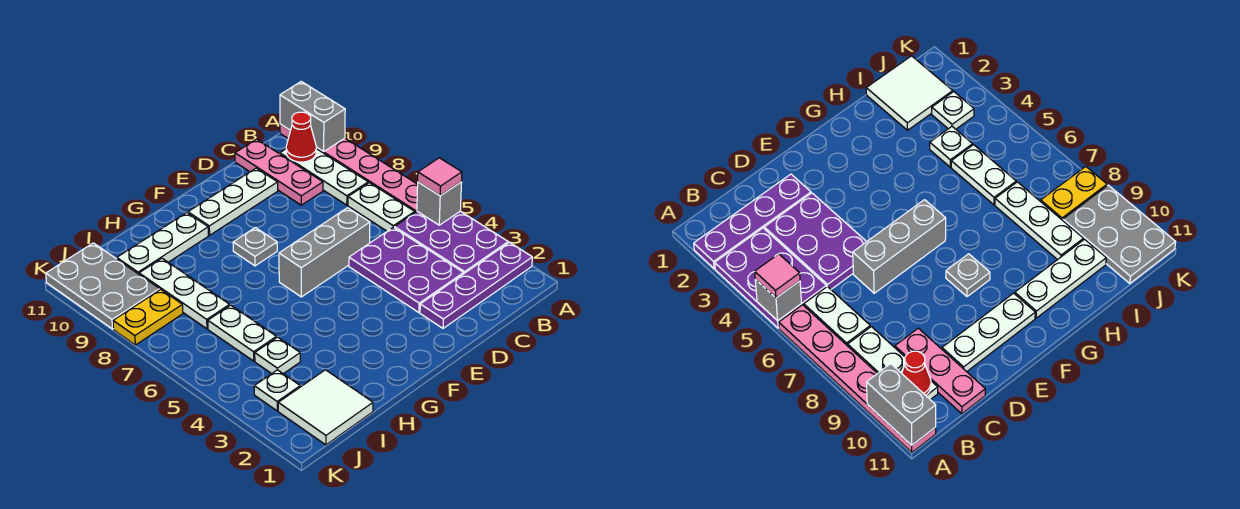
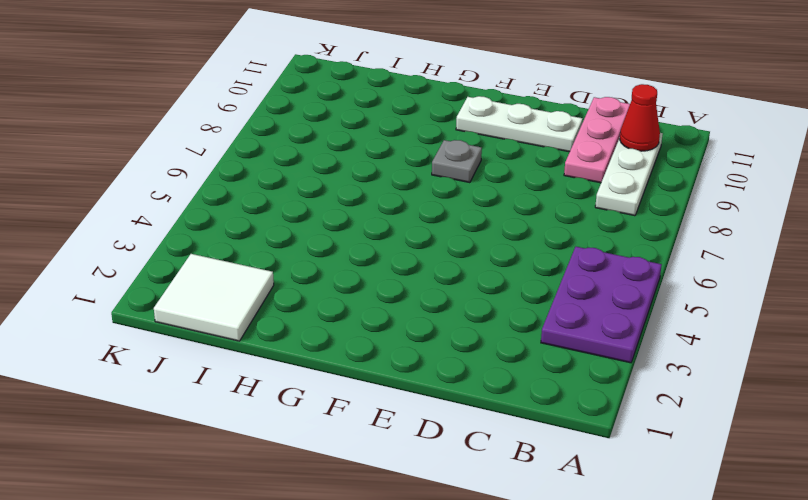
none -> purple 1x4 plate [420,242,532,328]
none -> pink 1x6 plate [280,124,418,212]
none -> white 1x2 plate [348,183,415,231]

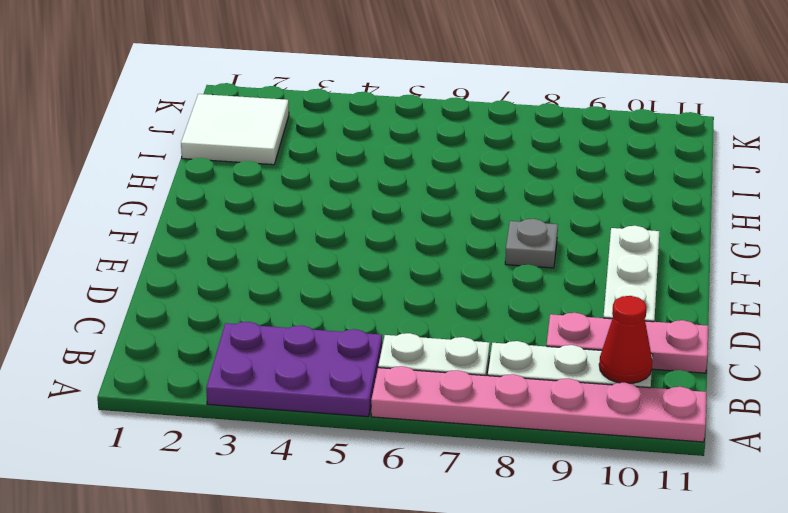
none -> purple 1x4 plate [420,242,532,328]
none -> purple 2x3 plate [349,227,464,313]
none -> grey 1x3 brick [279,208,370,297]

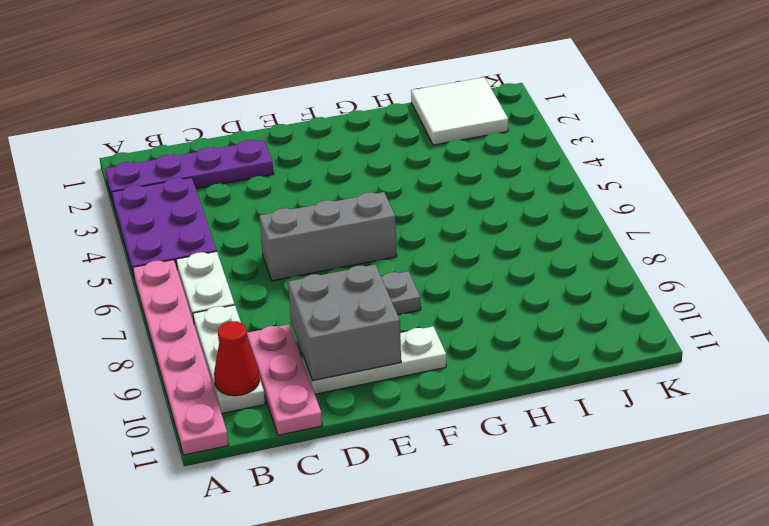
grey 2x2 brick [288,265,401,381] -> none
none -> purple 2x3 plate [349,227,464,313]
none -> white 1x3 plate [117,213,208,274]
none -> white 1x1 plate [255,337,300,374]

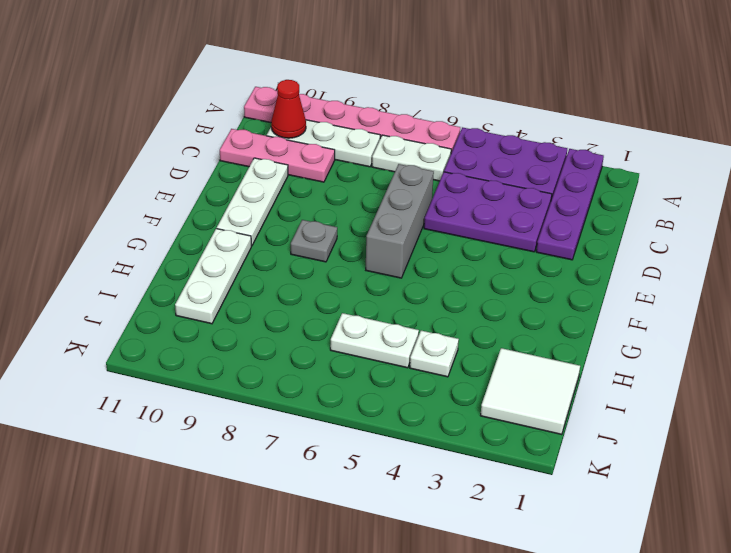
none -> white 1x3 plate [139,258,230,329]
none -> white 1x1 plate [254,370,300,411]
none -> yellow 1x2 plate [113,289,183,345]

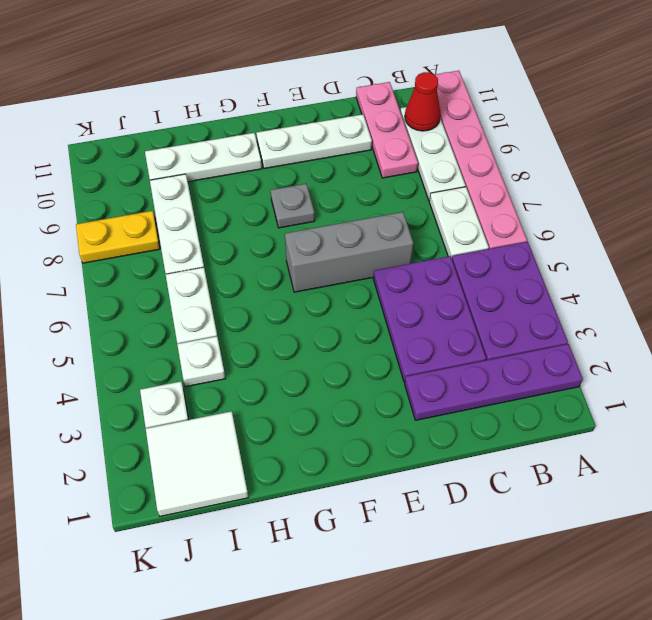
none -> grey 2x3 plate [46,243,160,329]
none -> grey 1x1 brick [417,182,462,225]
none -> grey 1x2 brick [280,82,345,152]

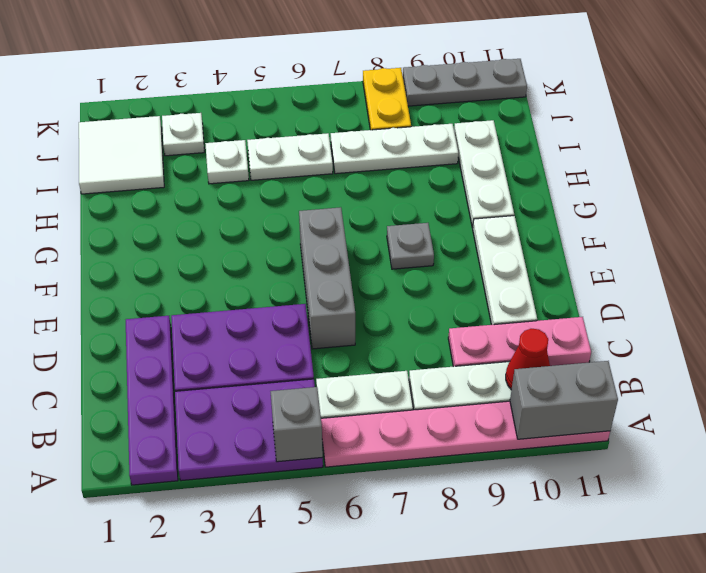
grey 1x3 plate [403,59,527,106] -> grey 2x3 plate [46,243,160,329]
none -> pink 1x1 tile [418,158,462,196]

